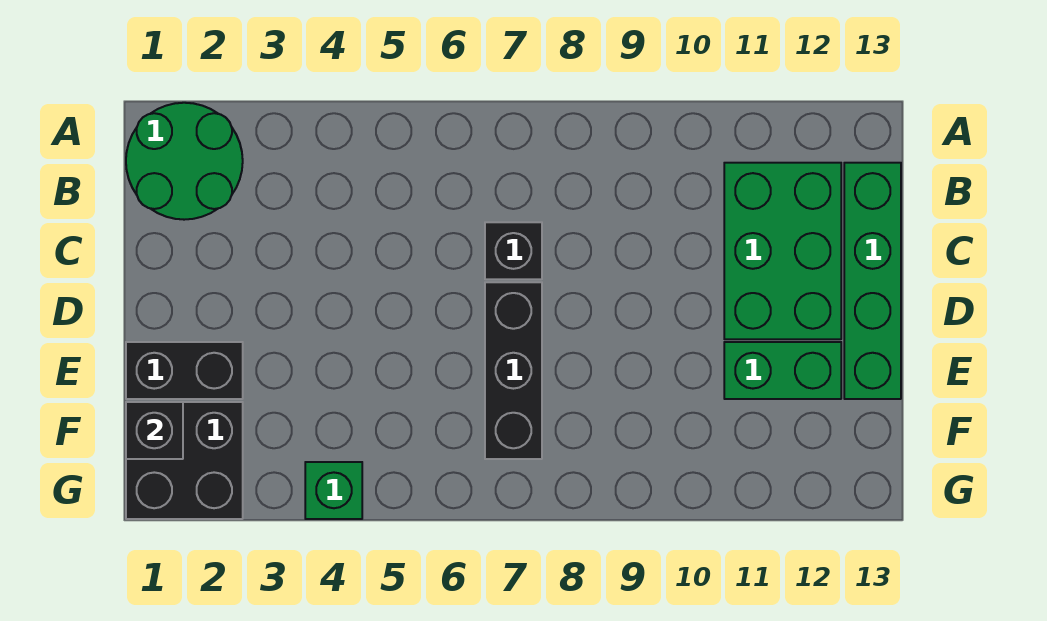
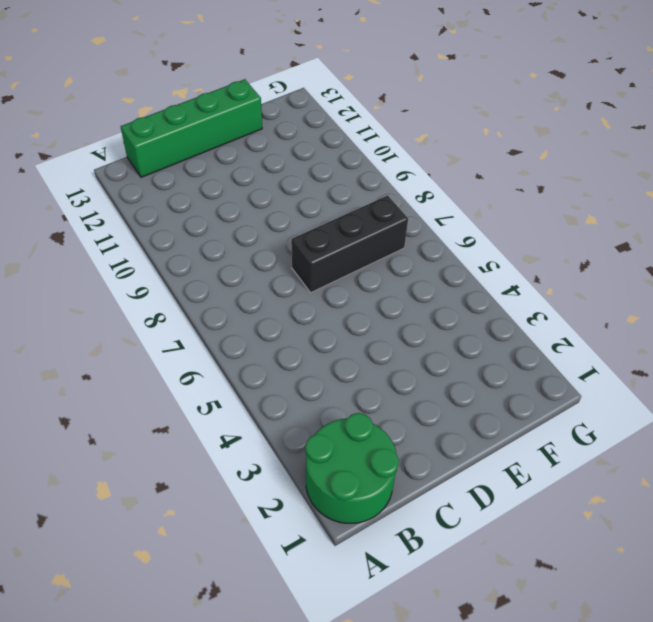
none -> green 2x3 brick [724,163,841,339]
none -> black 1x1 brick [485,222,542,279]

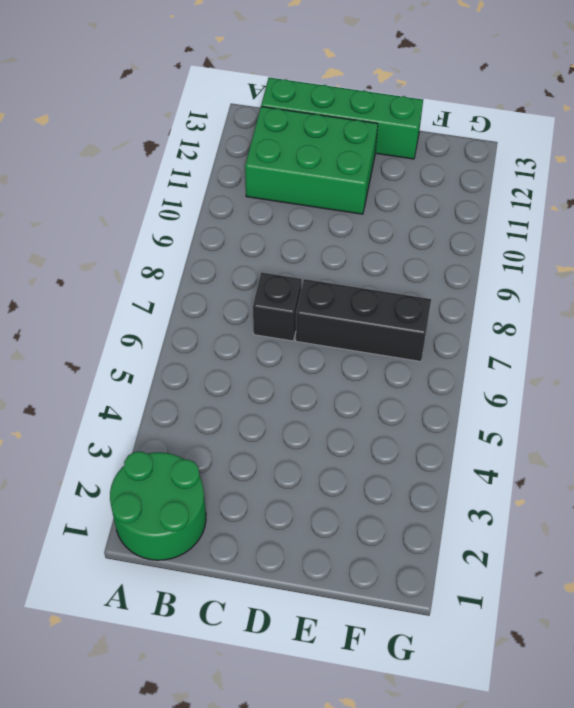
none -> black 1x2 brick [126,342,243,399]
none -> green 1x2 brick [724,342,841,399]

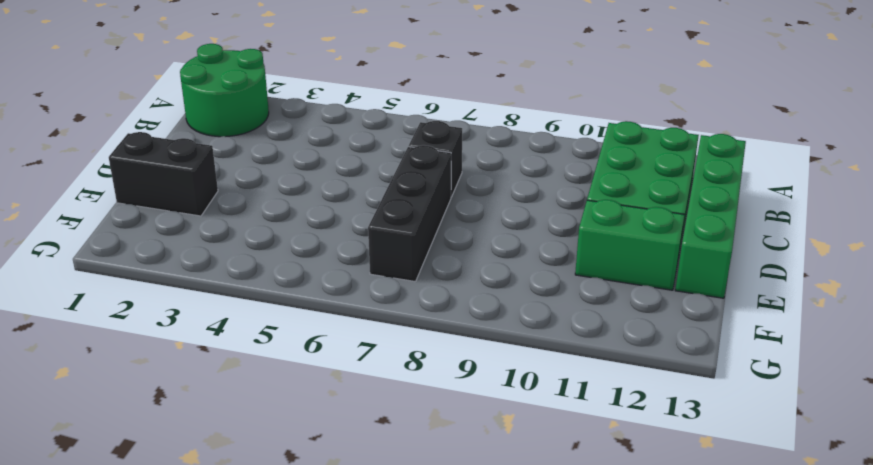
none -> black 2x2 brick [126,402,243,519]
none -> green 1x1 brick [305,462,362,519]

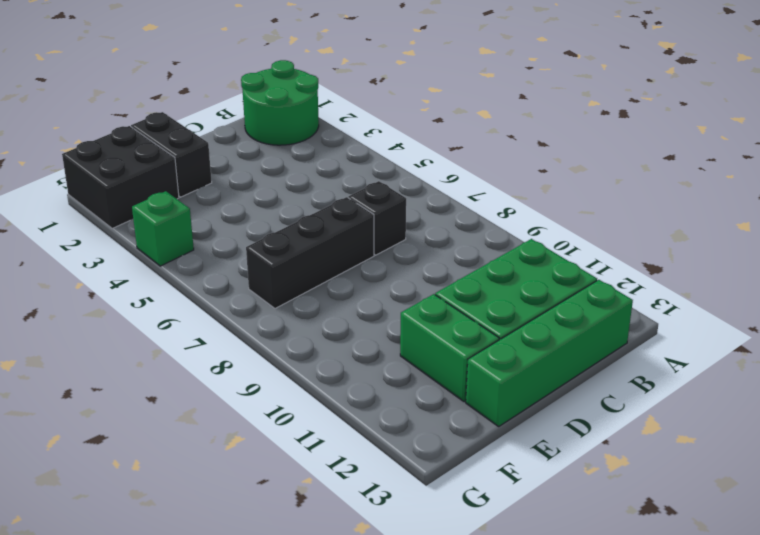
none -> black 1x1 brick [126,402,183,459]

